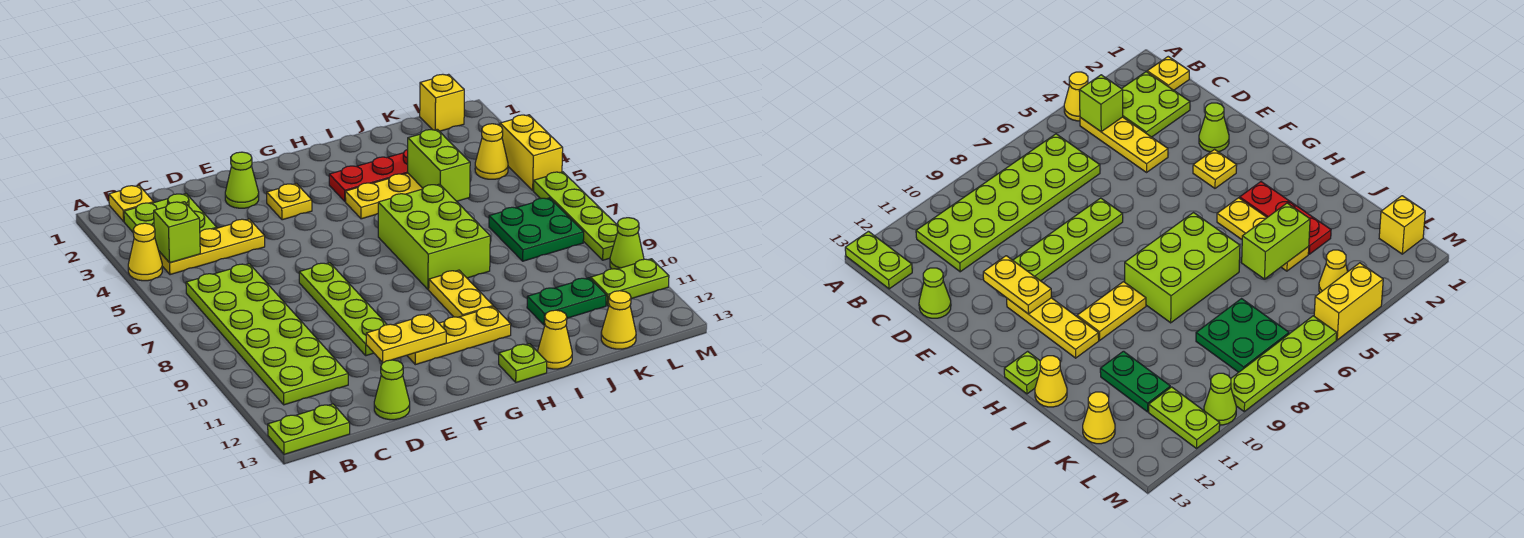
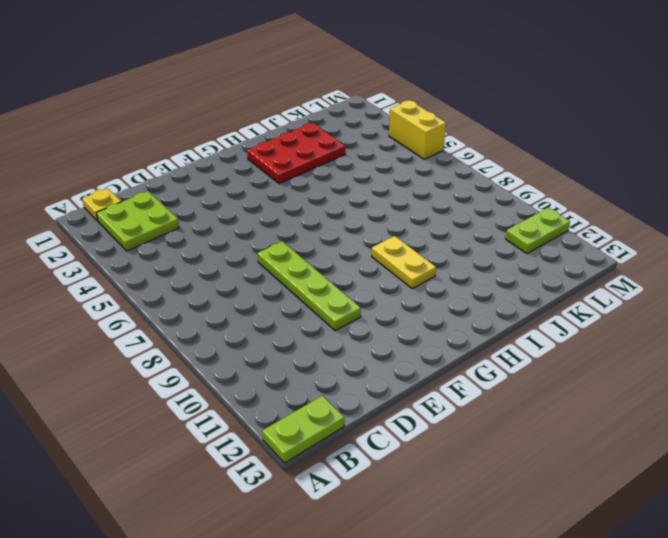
red 2x3 plate [247,123,345,184] -> red 1x3 plate [329,149,408,201]
none -> yellow 1x1 cone [128,223,162,281]
none -> yellow 1x3 plate [159,219,265,275]
none -> lime 2x6 plate [186,264,348,405]

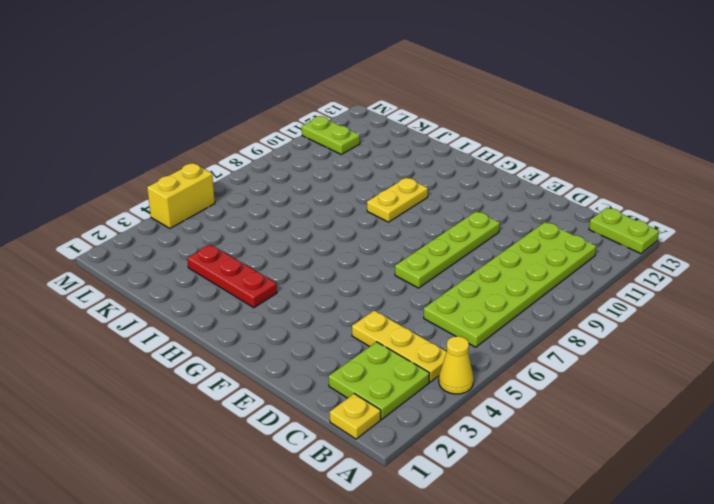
none -> lime 1x1 cone [374,360,410,420]
none -> lime 1x1 cone [225,152,259,208]
none -> yellow 1x1 plate [267,184,312,220]

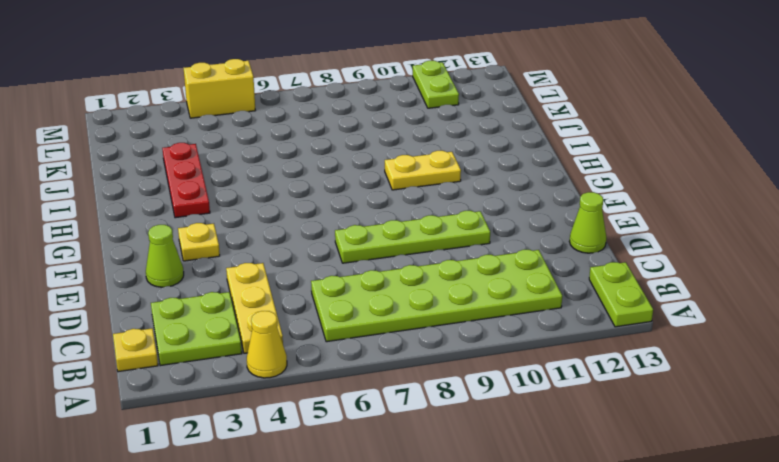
none -> yellow 1x3 plate [407,307,511,365]
none -> yellow 1x3 plate [345,173,423,219]
none -> lime 2x3 brick [378,184,490,290]

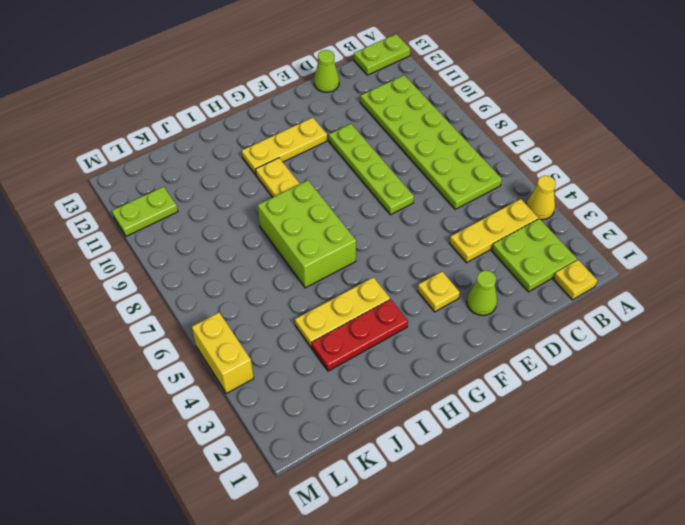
none -> lime 1x1 plate [499,344,547,382]
none -> yellow 1x1 cone [537,310,572,369]
none -> green 1x2 plate [527,278,606,325]

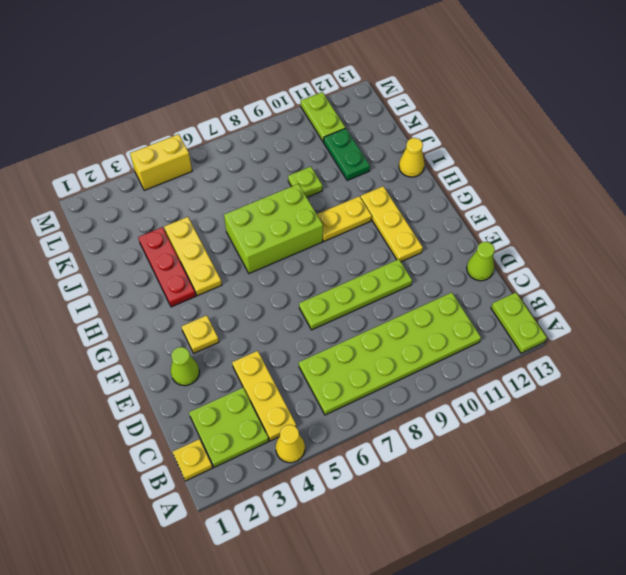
lime 1x1 plate [288,167,322,197] -> lime 1x1 plate moved to [499,344,547,382]
none -> green 2x2 plate [489,198,584,261]
none -> yellow 1x1 cone [601,291,636,349]
none -> yellow 1x1 brick [420,74,464,131]

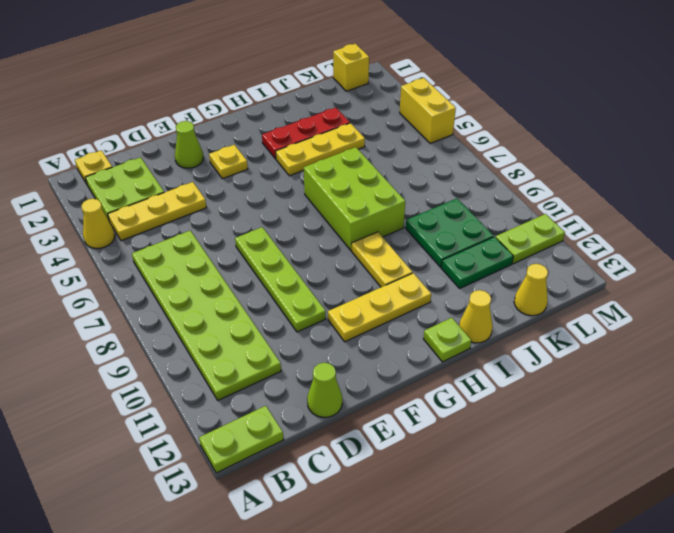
green 2x2 plate [406,199,494,267] -> green 2x2 plate moved to [489,198,584,261]
none -> yellow 1x1 cone [475,124,508,179]
none -> lime 1x4 plate [534,172,618,260]
none -> lime 1x1 cone [610,218,644,269]

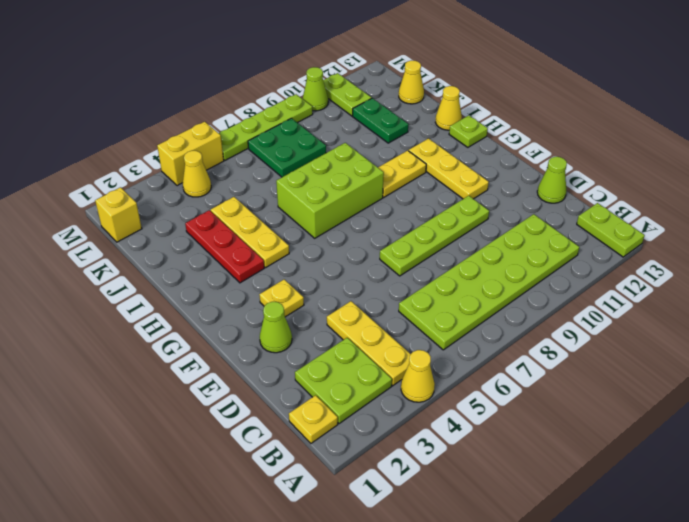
none -> lime 1x1 brick [154,202,200,263]
none -> yellow 1x2 plate [366,314,446,362]
none -> lime 1x2 brick [408,129,470,201]

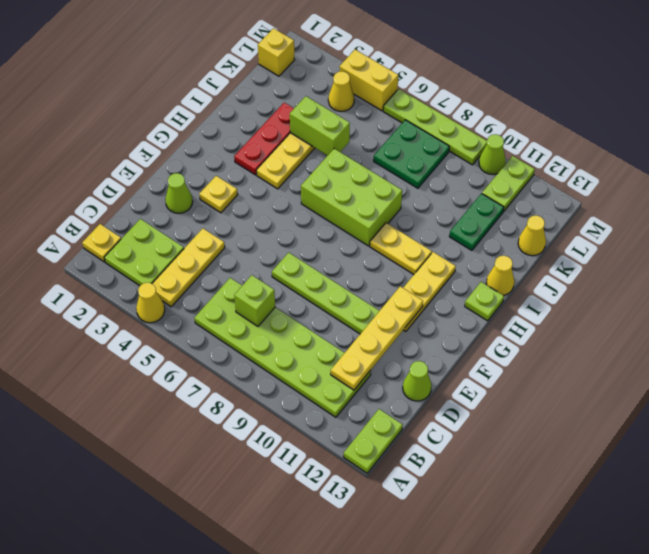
lime 1x1 brick [234,275,275,326] -> lime 1x1 brick moved to [154,202,200,263]
yellow 1x4 plate [331,286,423,390] -> yellow 1x2 plate [366,314,446,362]

